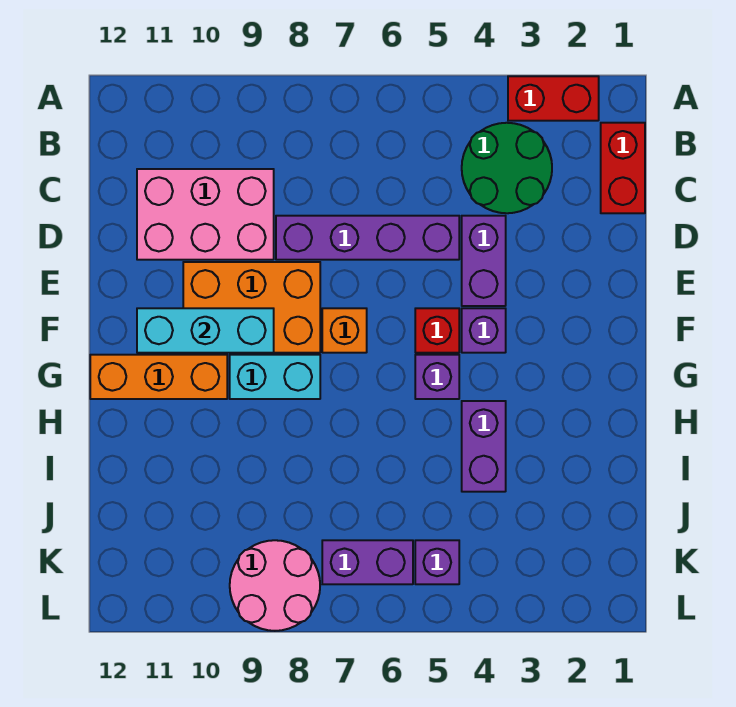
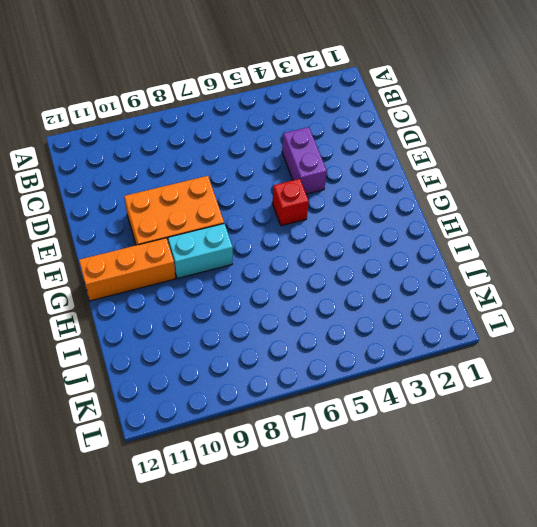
none -> red 1x2 brick [508,76,599,121]
none -> red 1x2 brick [601,123,645,213]
none -> green 2x2 round brick [462,123,552,213]

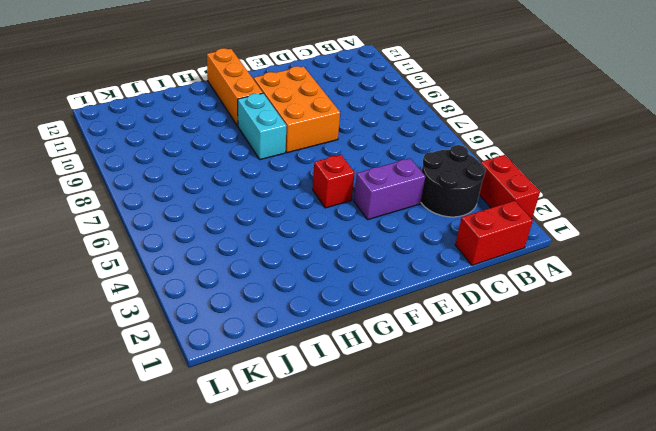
black 2x2 round brick [421,145,486,217] -> green 2x2 round brick [462,123,552,213]
none -> pink 2x3 brick [137,169,274,260]
none -> purple 1x4 brick [276,216,459,260]
none -> purple 1x1 brick [462,308,506,353]

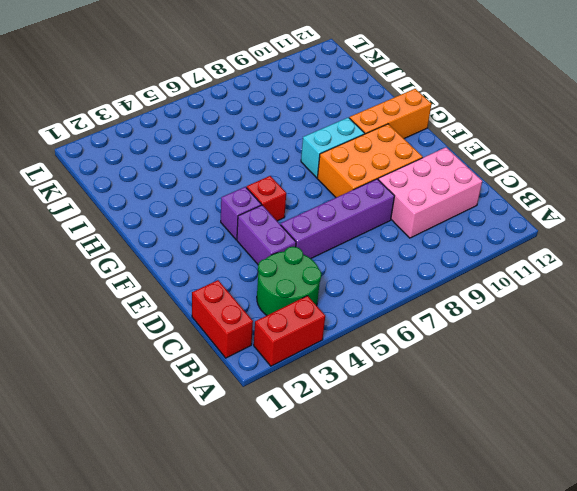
none -> orange 1x1 brick [322,308,367,353]
none -> purple 1x1 brick [415,355,459,399]
none -> purple 1x2 brick [462,401,506,492]

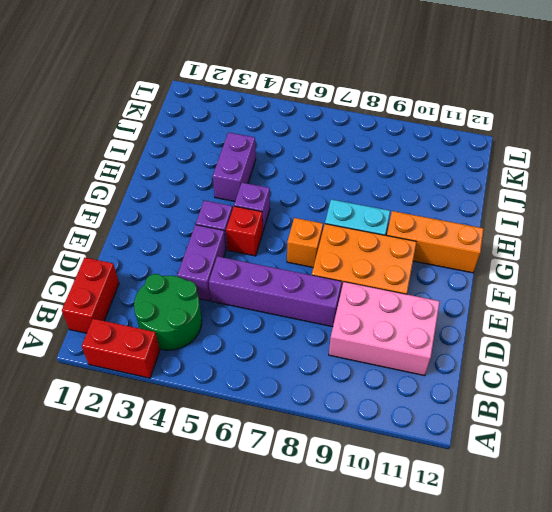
none -> purple 1x1 brick [415,540,459,584]
none -> purple 1x2 brick [322,540,413,584]
none -> pink 2x2 round brick [230,540,320,631]

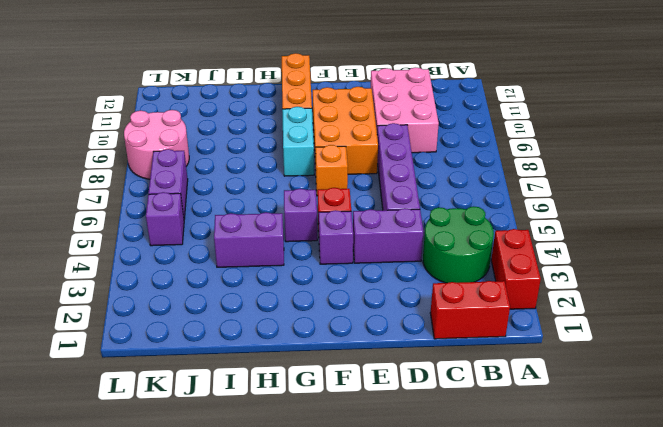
none -> cyan 1x3 brick [137,308,274,353]

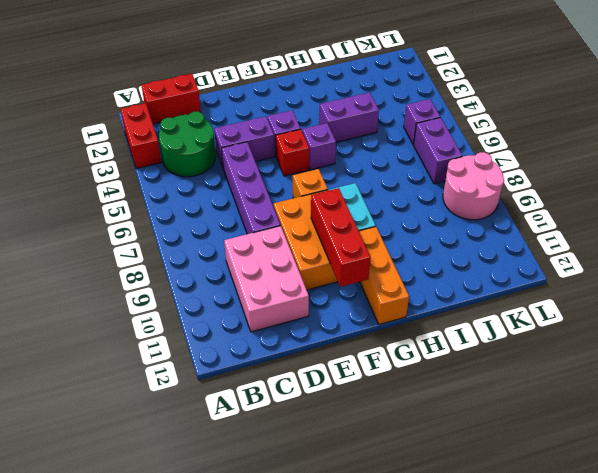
red 1x3 brick [311,188,370,287] -> cyan 1x3 brick [137,308,274,353]

